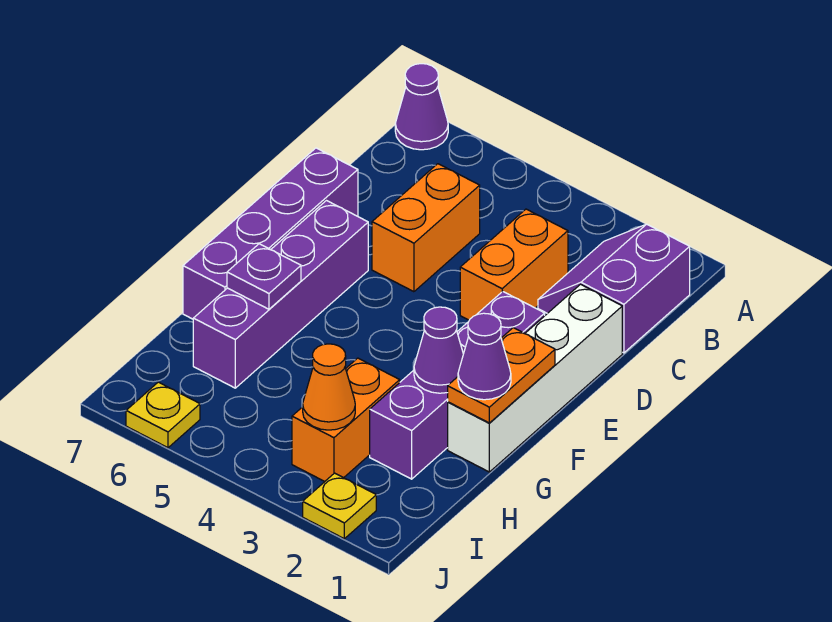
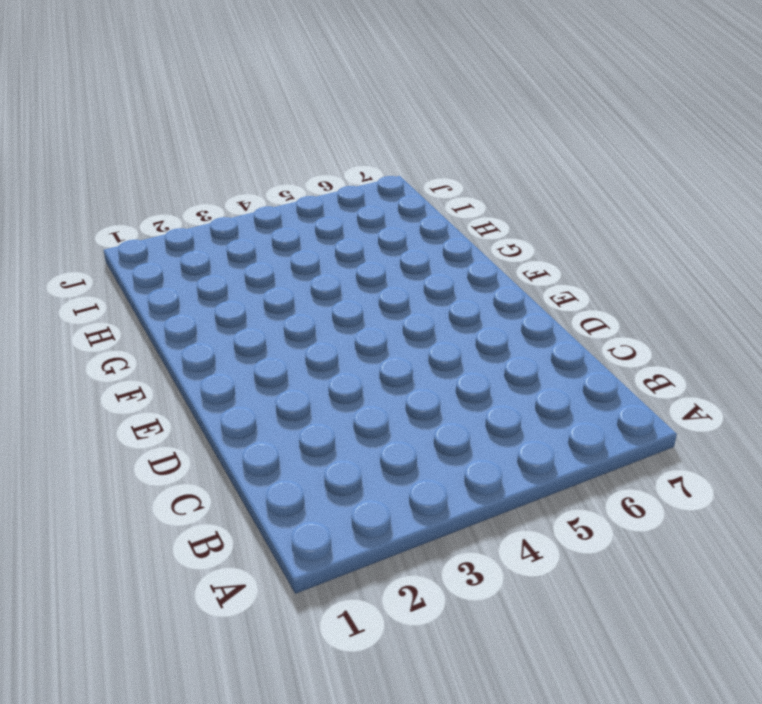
none -> purple 1x1 cone [395,64,448,150]
none -> purple 2x2 slope [538,224,690,353]
none -> orange 1x2 brick [460,209,568,320]

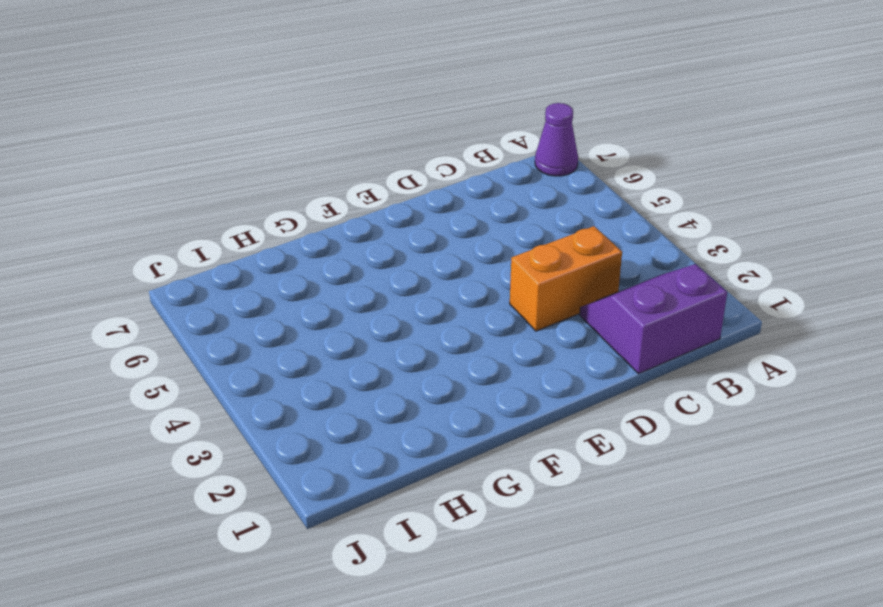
none -> orange 1x2 brick [372,164,480,292]
none -> white 1x4 brick [448,284,622,472]
none -> purple 1x4 brick [183,148,358,319]

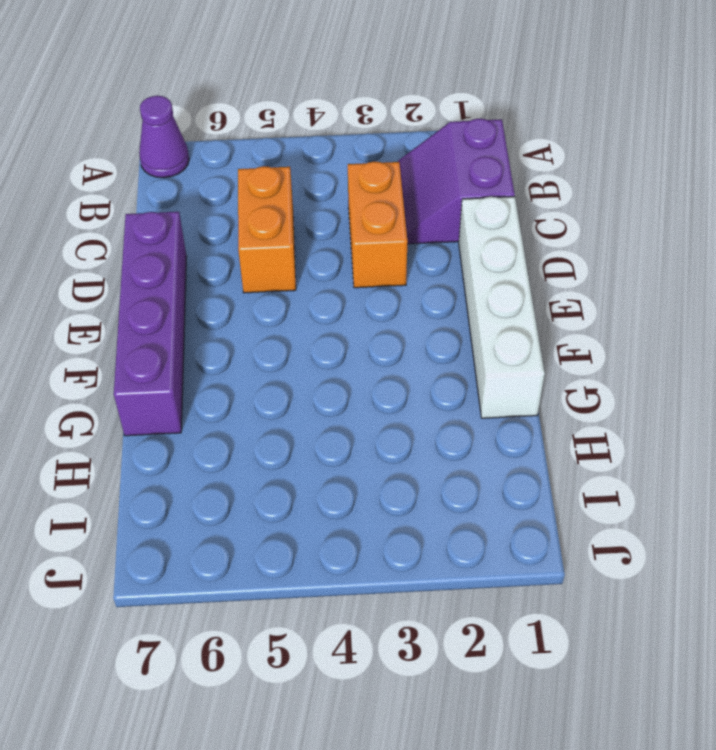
none -> purple 1x4 brick [370,291,545,479]
none -> purple 1x4 brick [193,201,368,388]
none -> orange 1x2 brick [292,358,400,481]

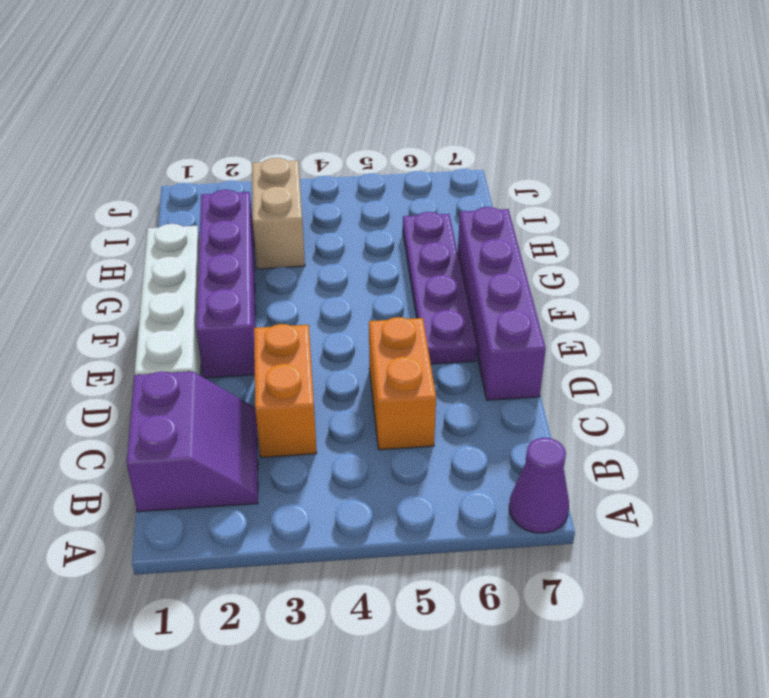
purple 1x4 plate [403,212,477,364] -> purple 1x4 brick [193,201,368,388]
tan 1x2 brick [252,158,305,269] -> orange 1x2 brick [292,358,400,481]
none -> yellow 1x1 plate [303,473,376,539]
none -> yellow 1x1 plate [126,382,200,448]
none -> orange 1x2 plate [448,328,555,423]

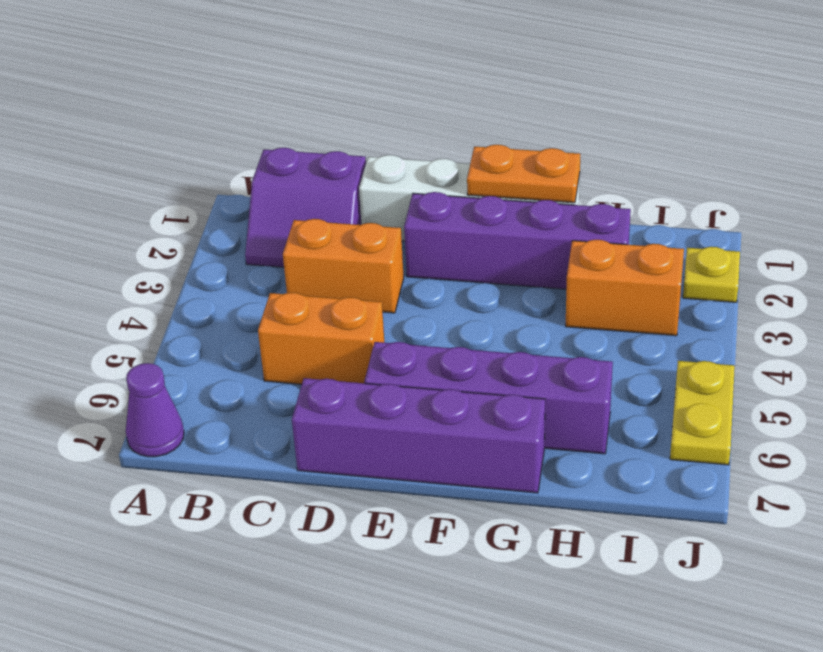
yellow 1x2 plate [670,361,735,465] -> yellow 1x1 plate [126,382,200,448]
none -> purple 1x1 cone [414,307,463,393]
none -> purple 1x1 plate [227,244,301,309]
none -> orange 1x1 cone [303,344,355,430]

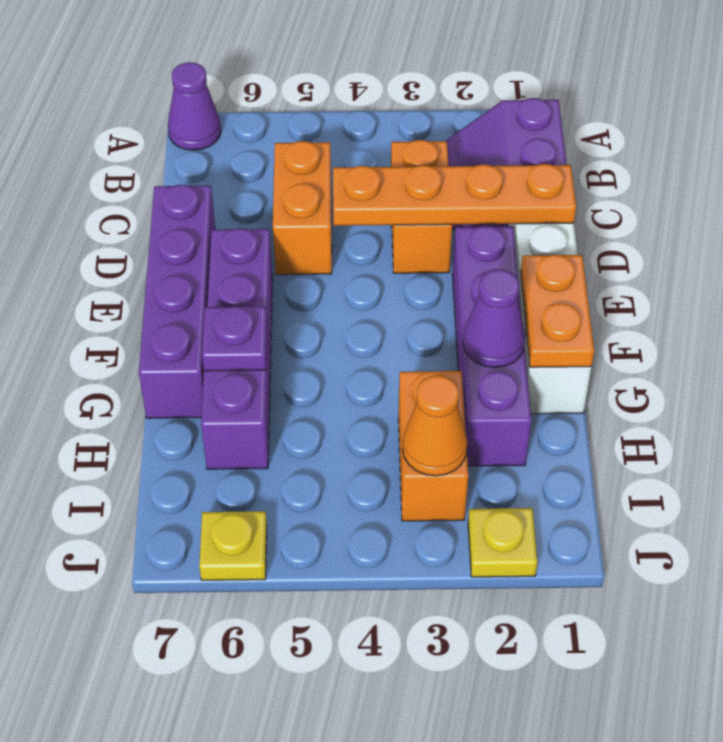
orange 1x4 plate [333,164,576,226] -> none
none -> purple 1x1 cone [458,313,511,400]

